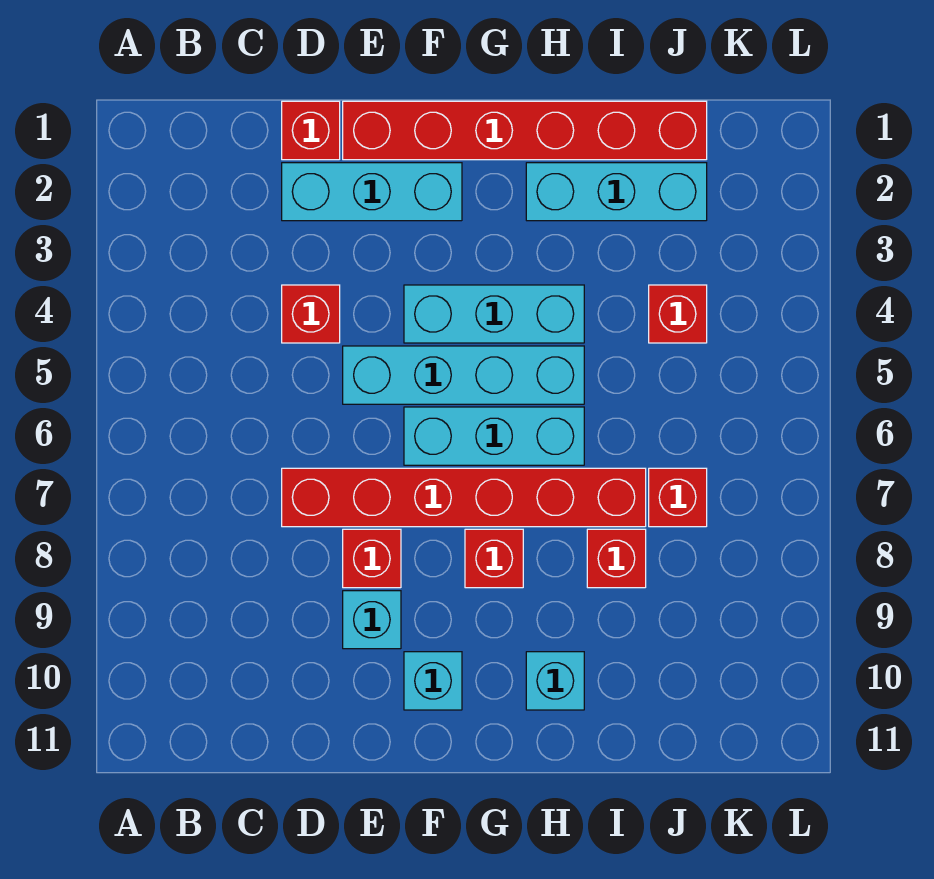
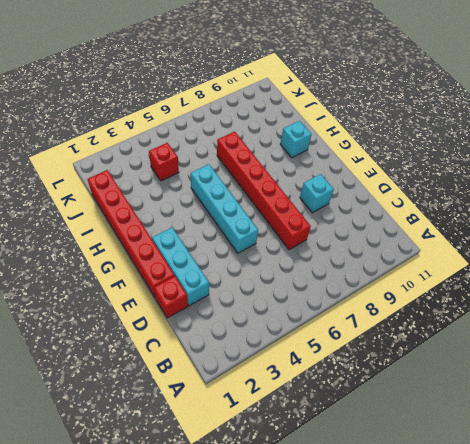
none -> red 1x1 brick [282,285,340,343]
none -> red 1x1 brick [343,529,401,588]
none -> cyan 1x3 brick [404,285,584,343]

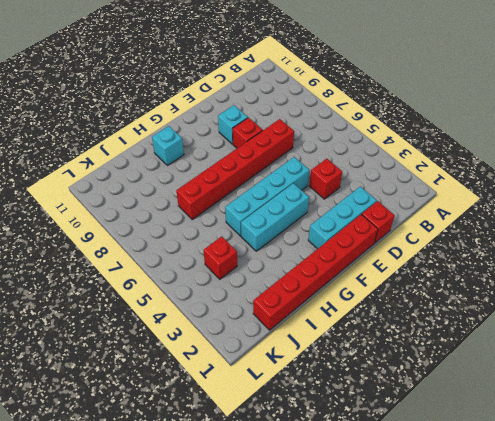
none -> cyan 1x3 brick [404,407,584,465]
none -> cyan 1x1 brick [404,652,462,710]
none -> red 1x1 brick [465,529,523,588]

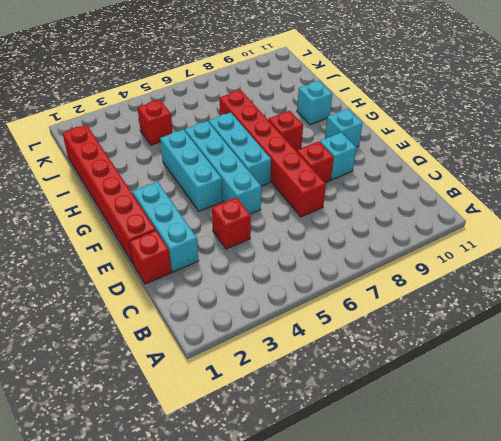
none -> cyan 1x3 brick [526,163,707,221]
none -> red 1x1 brick [587,529,646,588]
none -> red 1x1 brick [649,468,707,527]

